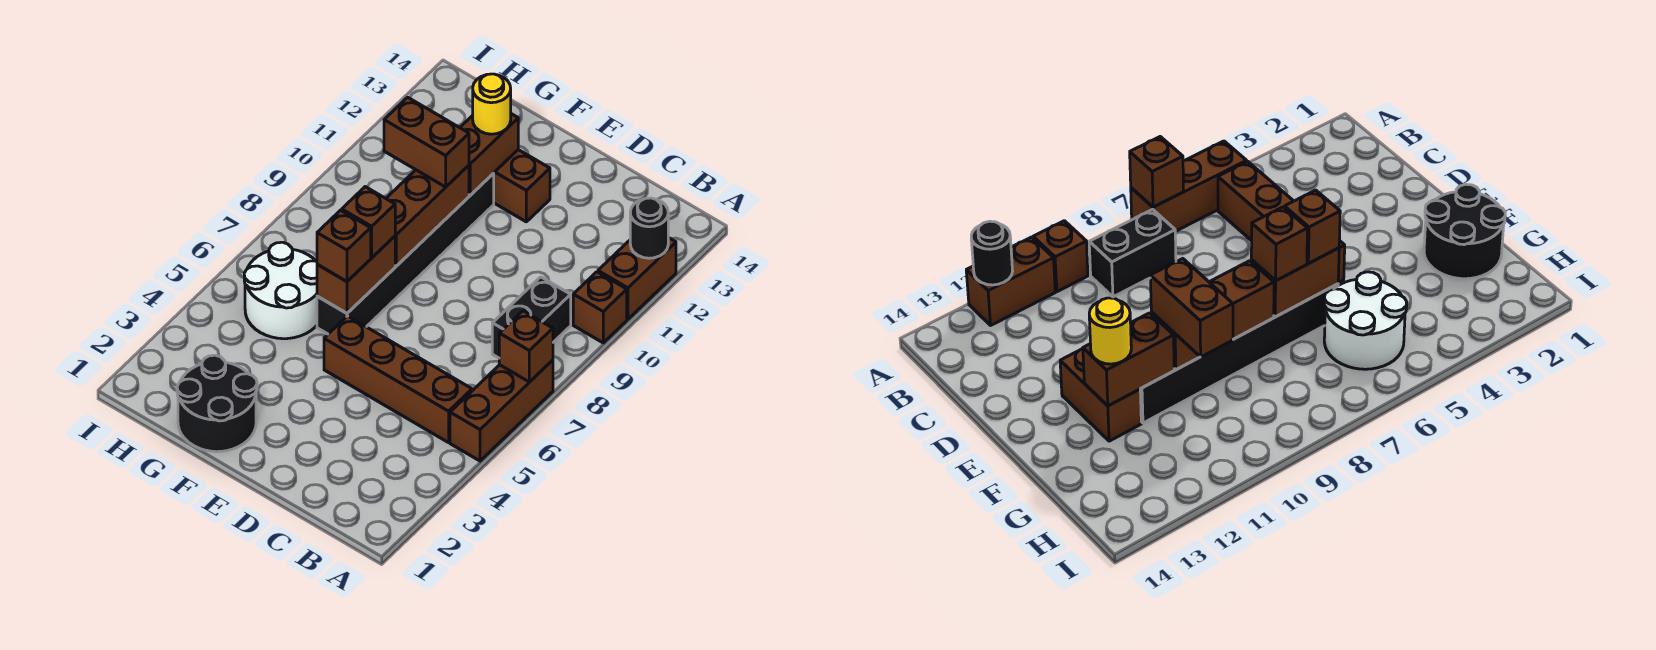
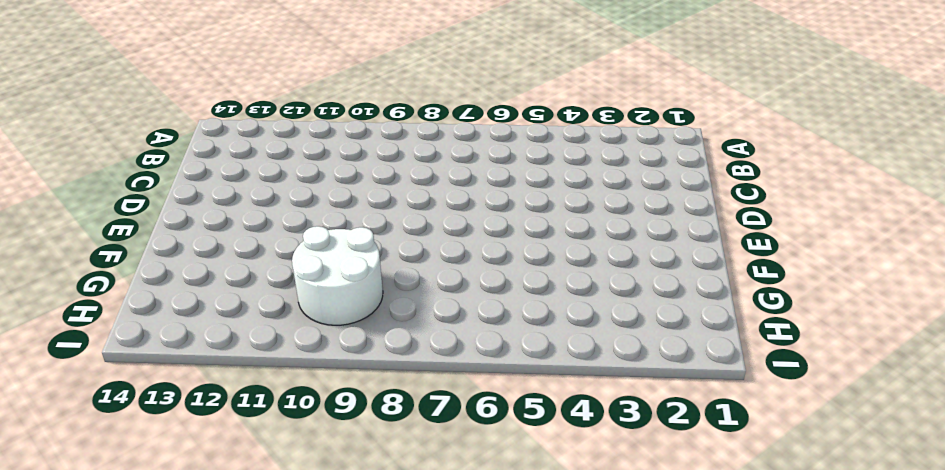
white 2x2 round brick [292,226,383,325] -> white 2x2 round brick moved to [244,242,317,339]
none -> brown 1x3 brick [450,360,553,461]
none -> brown 1x1 brick [573,272,627,343]
none -> brown 1x2 brick [598,237,676,319]

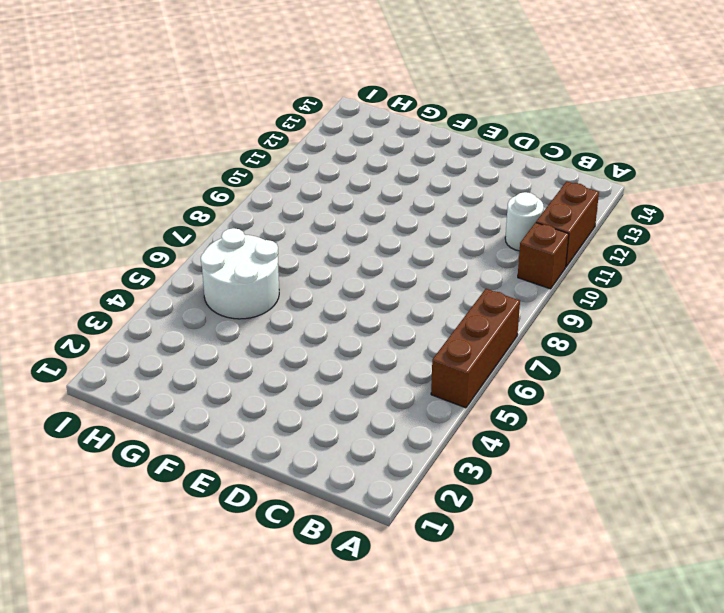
white 1x1 round brick [505,192,544,251] -> none
none -> brown 1x4 brick [324,316,472,443]
none -> black 1x2 brick [492,277,571,358]
none -> brown 1x2 brick [493,150,550,222]

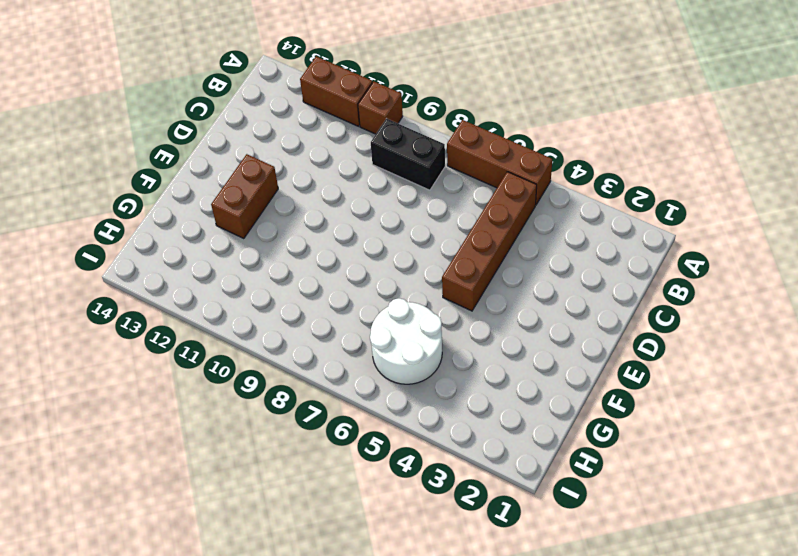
none -> black 2x2 round brick [177,355,257,452]
none -> black 1x6 brick [317,174,494,334]
none -> brown 1x1 brick [499,311,553,382]

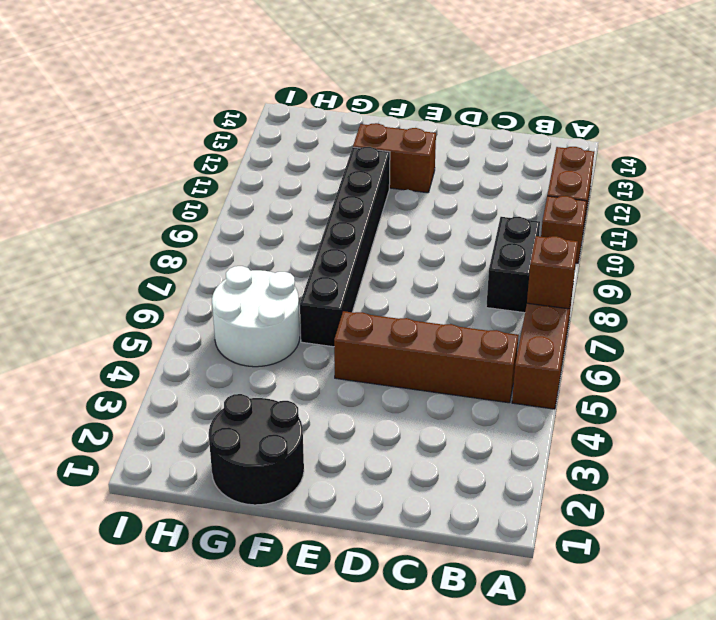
none -> black 1x1 round brick [630,198,668,258]
none -> brown 1x2 brick [317,236,395,313]
none -> brown 1x3 brick [386,165,469,266]

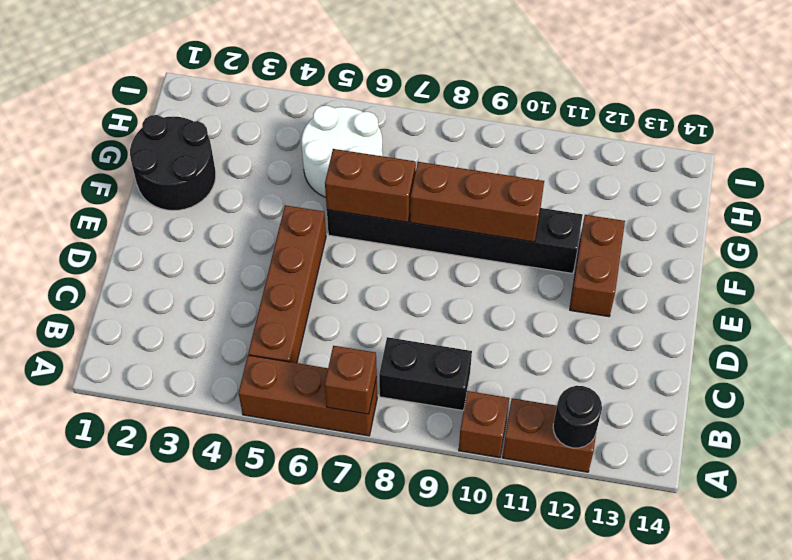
none -> brown 1x2 brick [460,114,518,195]
none -> brown 1x1 brick [317,210,371,281]
none -> brown 1x1 brick [342,187,395,258]

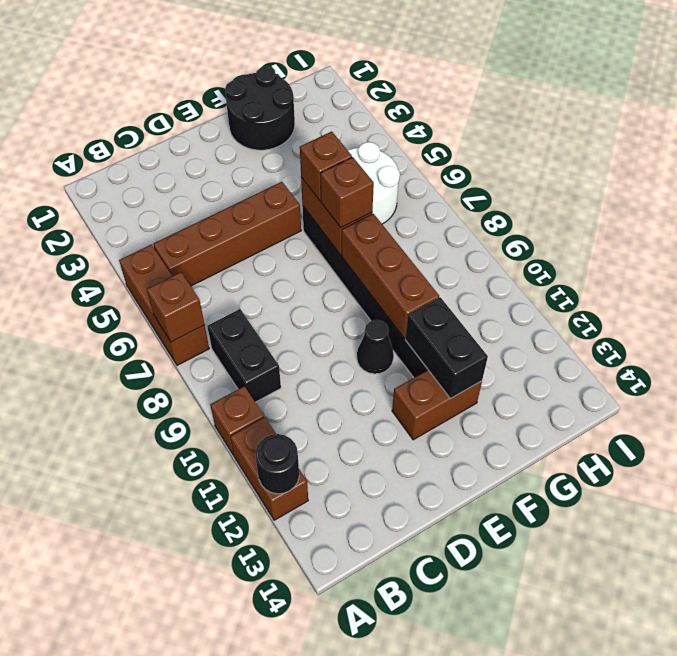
black 1x1 cone [357,320,394,374] -> none
black 1x2 brick [405,297,488,399] -> brown 1x2 brick [460,114,518,195]
none -> brown 1x2 brick [384,97,469,187]
none -> yellow 1x1 round brick [473,74,511,134]

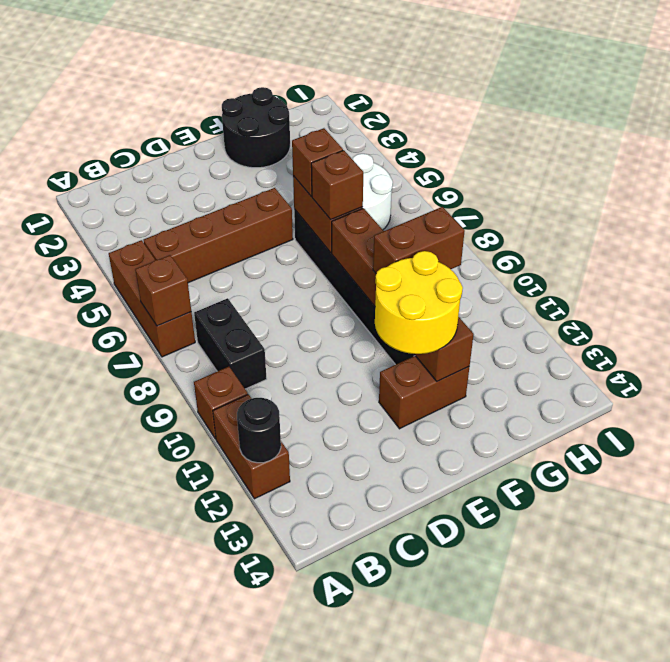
yellow 2x2 round brick [375,251,463,354] -> yellow 1x1 round brick [473,74,511,134]

